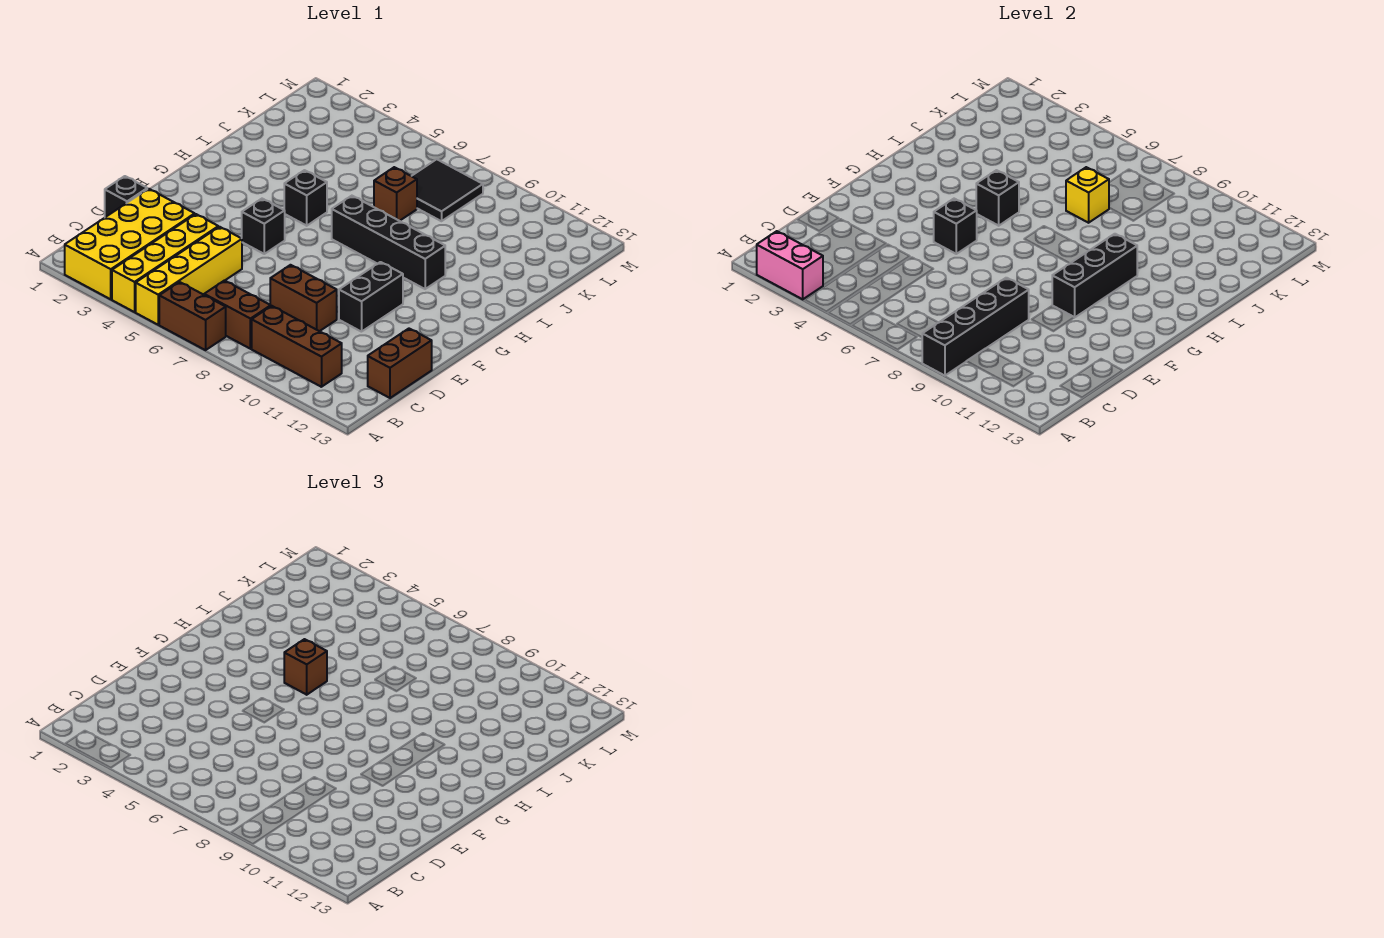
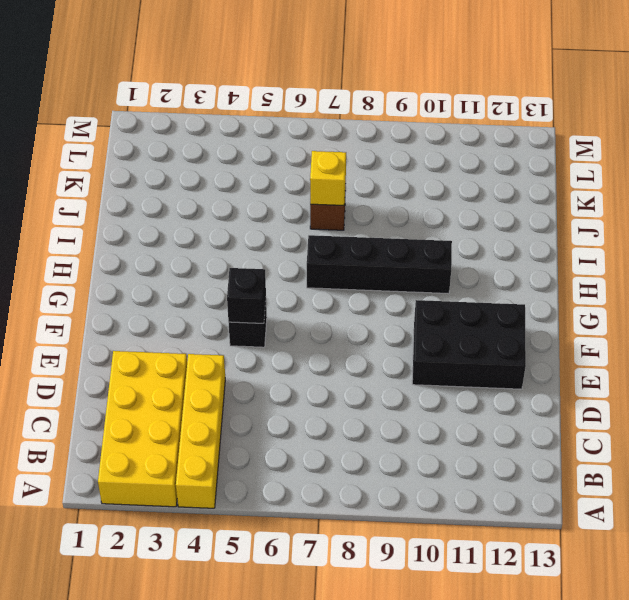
black 2x3 brick [412,300,526,389] -> black 1x2 brick [339,262,403,332]
none -> yellow 1x4 brick [136,227,242,325]
none -> brown 1x2 brick [159,282,226,350]
none -> brown 1x2 brick [204,281,271,349]

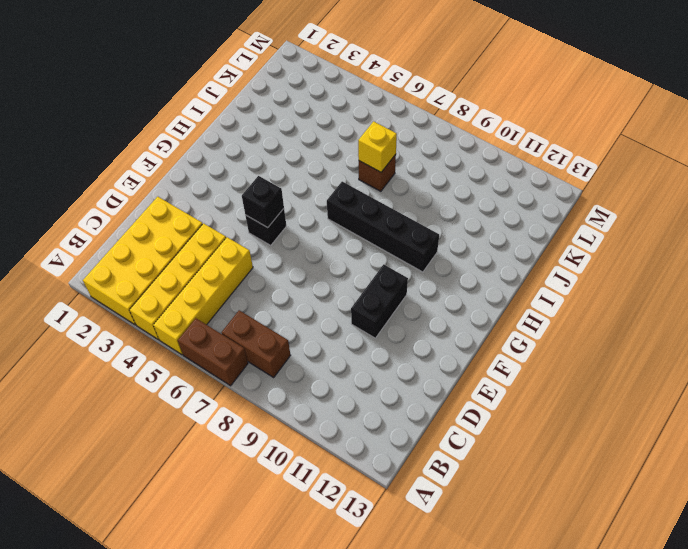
none -> brown 1x3 brick [252,306,342,387]
none -> brown 1x2 brick [368,329,432,398]
none -> black 1x1 brick [105,176,147,217]

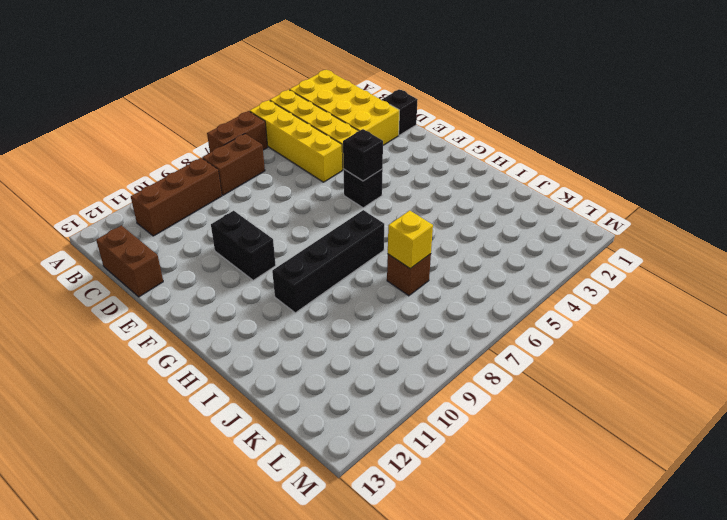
none -> brown 1x2 brick [270,265,337,331]
none -> black 1x1 brick [284,170,327,226]
none -> black 2x2 tile [412,159,483,221]

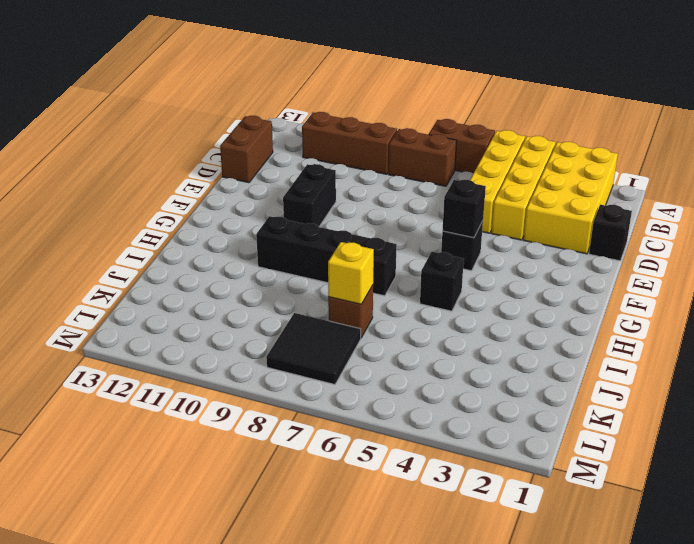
none -> brown 1x2 brick [270,265,337,331]
none -> pink 1x2 brick [757,231,823,299]
none -> black 1x4 brick [922,278,1029,376]

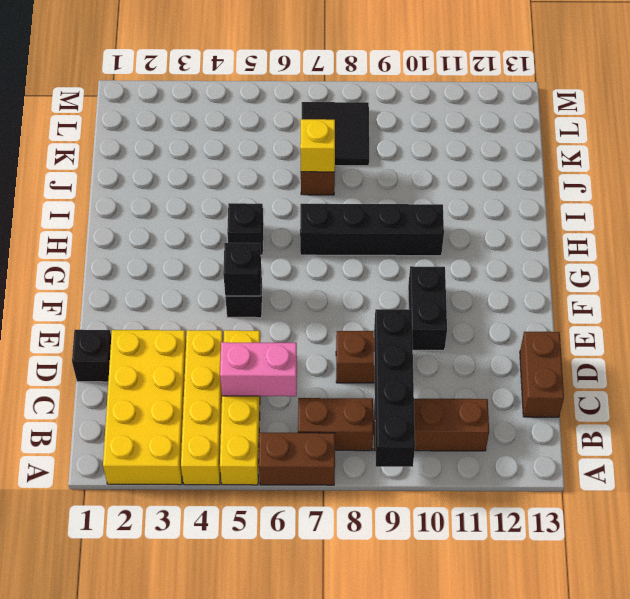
pink 1x2 brick [220,342,297,396] -> pink 1x2 brick moved to [757,231,823,299]
none -> black 1x3 brick [1052,234,1137,317]
none -> black 1x1 brick [976,170,1019,226]
none -> brown 1x1 brick [284,639,327,695]

